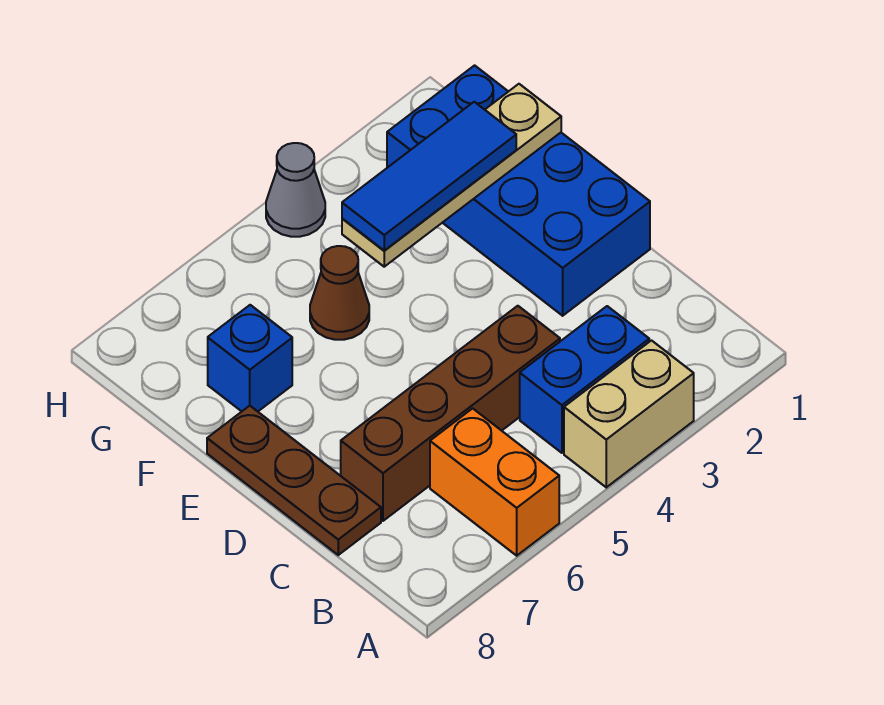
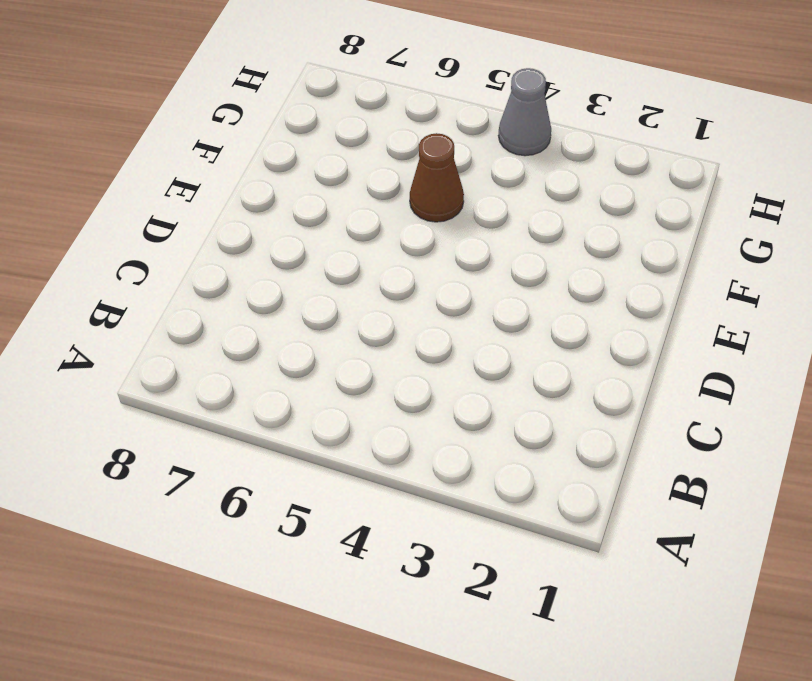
none -> tan 1x2 brick [564,341,694,487]
none -> orange 1x2 brick [430,408,559,556]

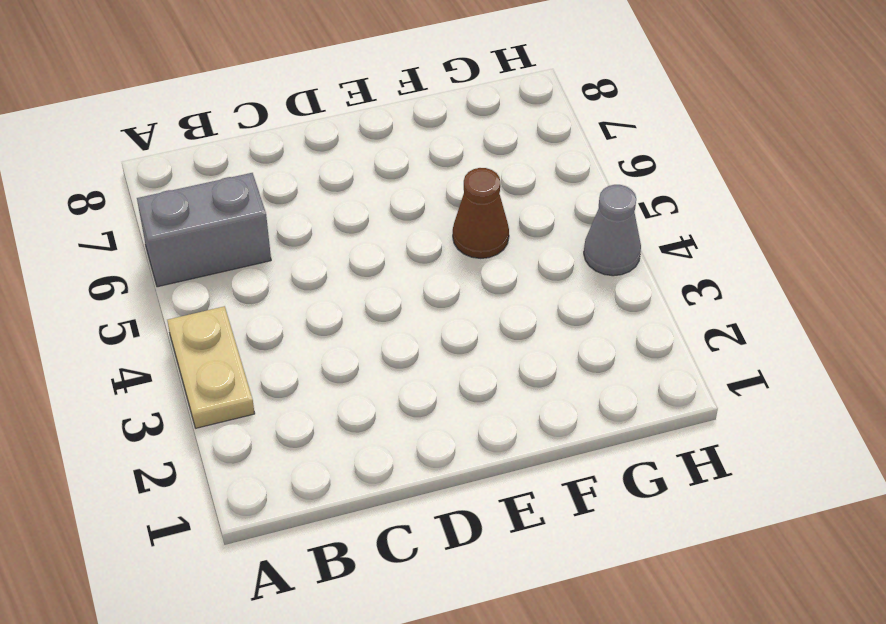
tan 1x2 plate [167,306,255,428] -> tan 1x2 brick [564,341,694,487]
grey 1x2 brick [137,173,271,287] -> orange 1x2 brick [430,408,559,556]
none -> blue 1x2 brick [520,306,649,453]
none -> brown 1x4 brick [341,306,560,521]

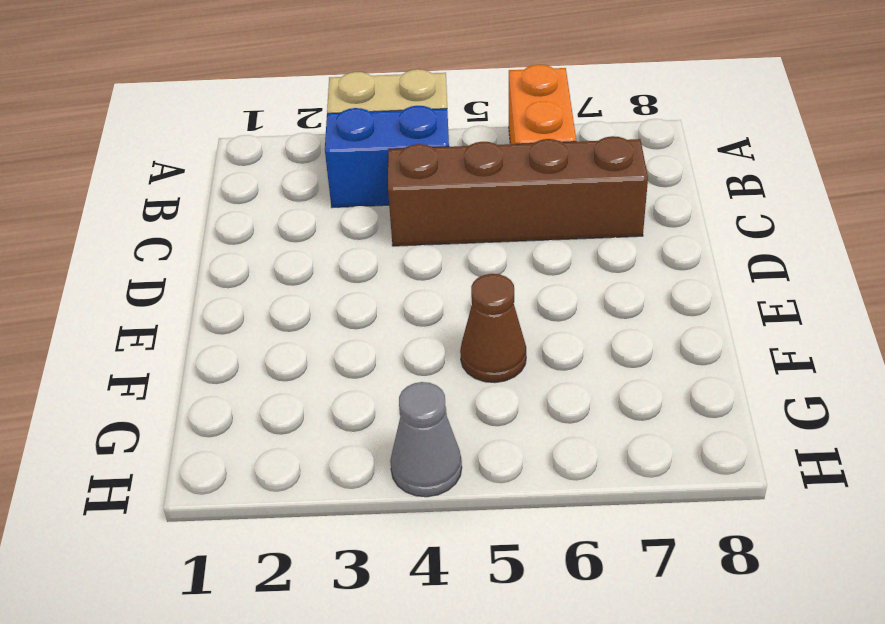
none -> brown 1x3 plate [207,406,381,555]
none -> blue 2x4 brick [387,65,650,316]

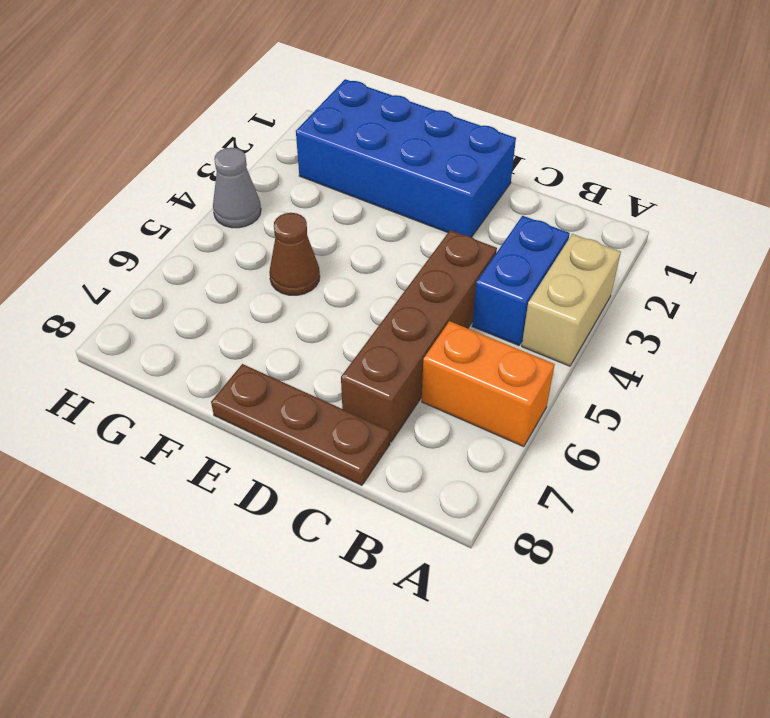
none -> blue 1x1 brick [208,305,292,411]
none -> tan 1x4 plate [342,84,561,267]

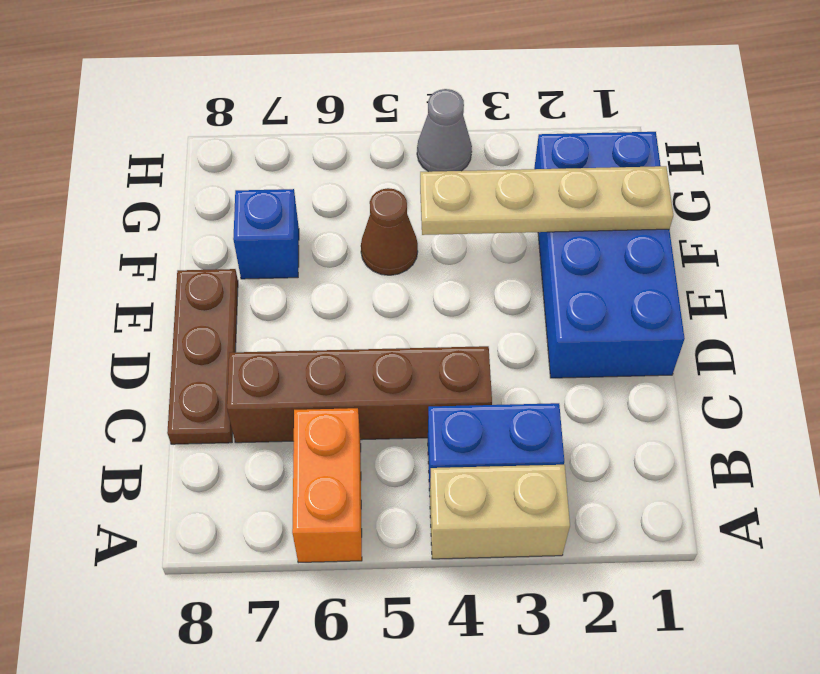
none -> blue 1x3 tile [342,102,516,250]

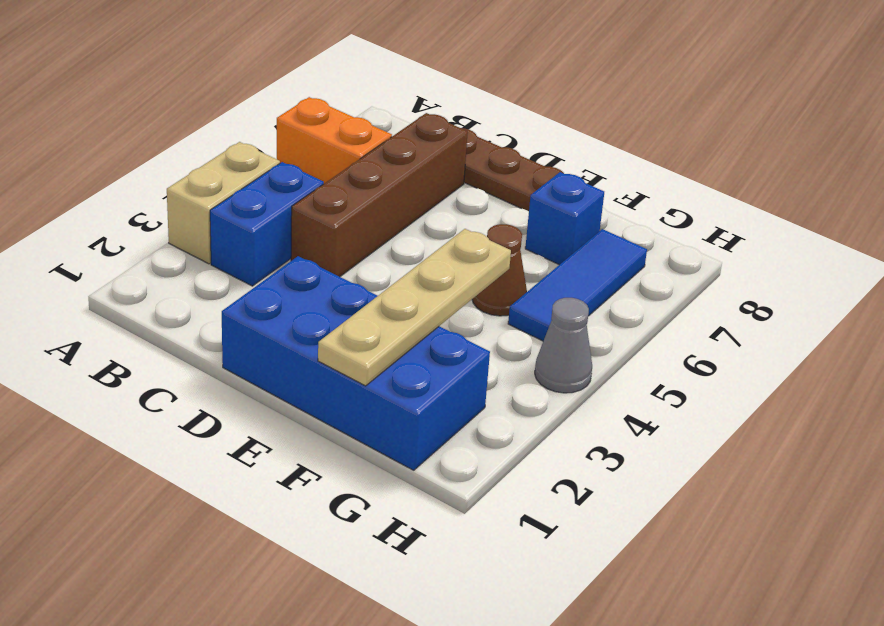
blue 1x3 tile [508,229,647,341] -> blue 1x3 tile moved to [342,102,516,250]

